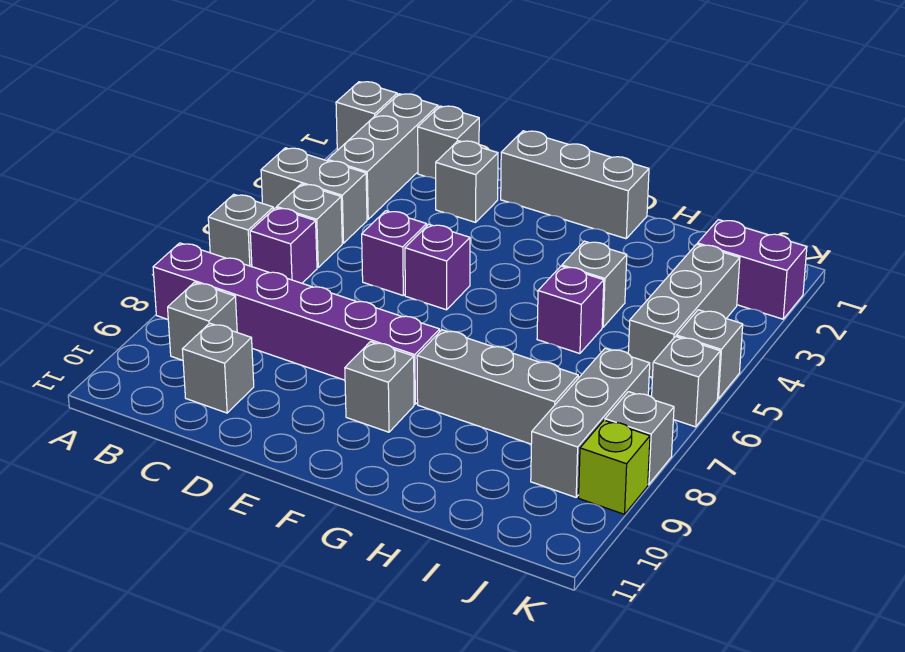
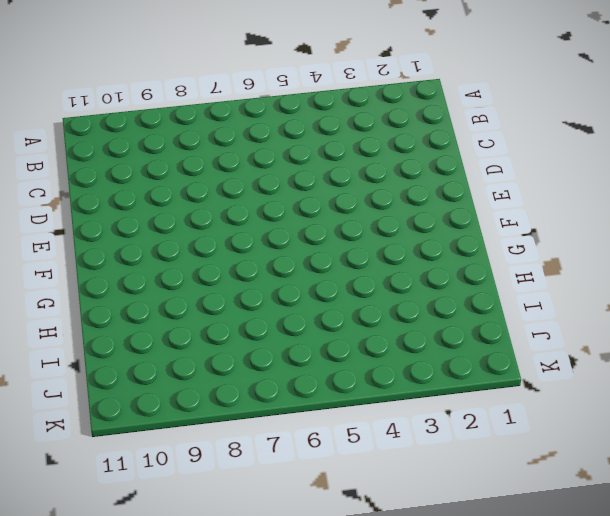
none -> grey 1x1 brick [336,82,397,150]
none -> grey 1x2 brick [261,148,367,243]
none -> grey 1x1 brick [208,194,273,267]

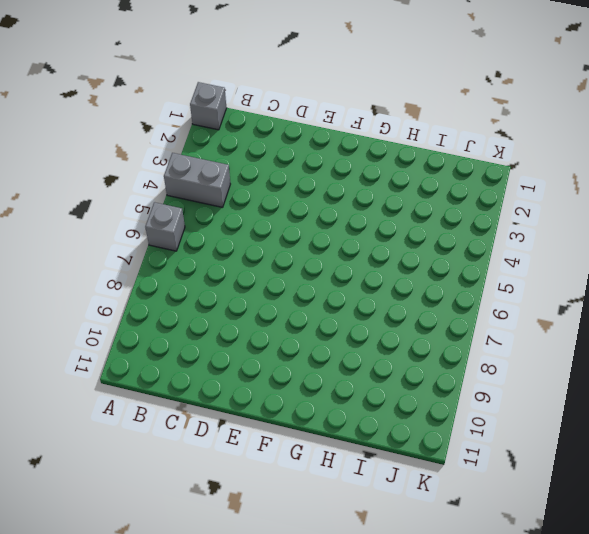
none -> purple 1x6 brick [153,243,440,404]
none -> grey 1x3 brick [328,94,438,219]
none -> grey 1x1 brick [277,184,342,267]

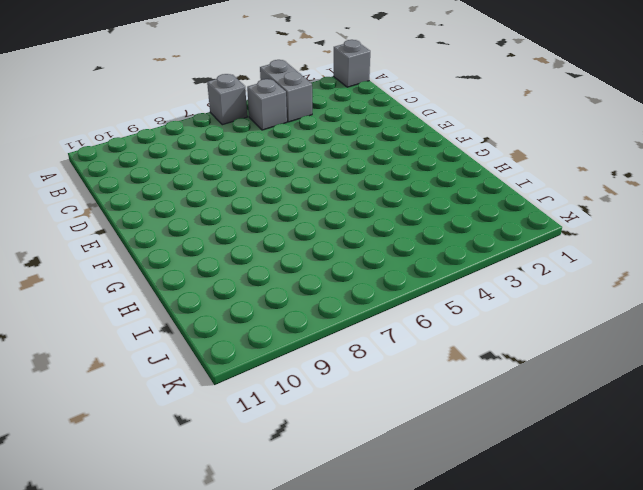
none -> purple 1x6 brick [153,243,440,404]
none -> grey 1x3 brick [328,94,438,219]
none -> purple 1x1 brick [250,208,317,283]

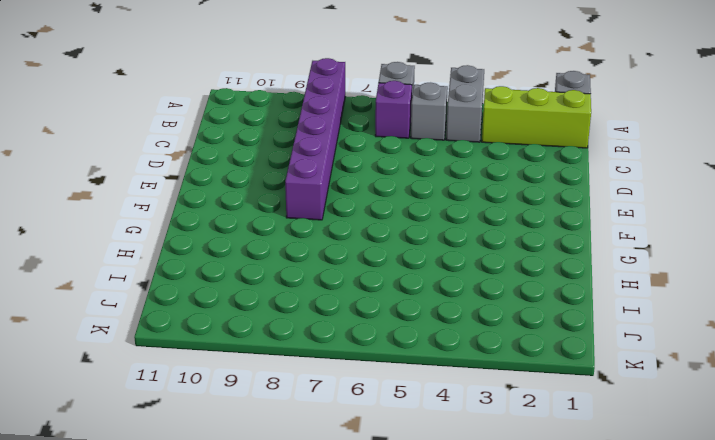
lime 1x3 brick [482,86,591,148] -> grey 1x3 brick [328,94,438,219]
none -> grey 1x1 brick [168,282,237,360]
none -> grey 1x1 brick [418,106,479,179]
none -> grey 1x1 brick [182,323,254,413]

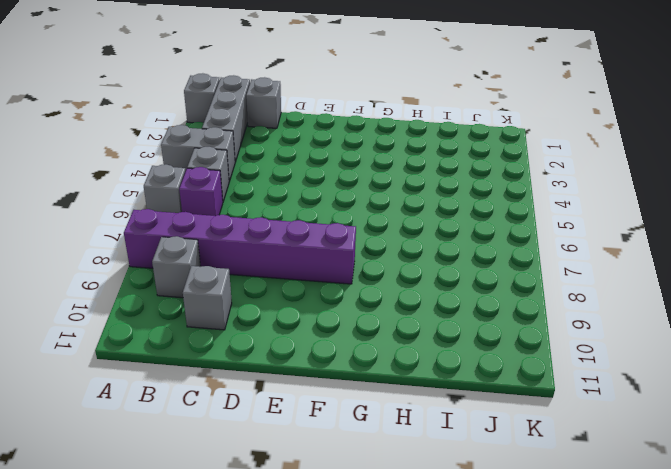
none -> grey 1x1 brick [436,141,498,222]
none -> purple 1x1 brick [362,211,427,295]
none -> grey 1x3 brick [501,131,649,239]

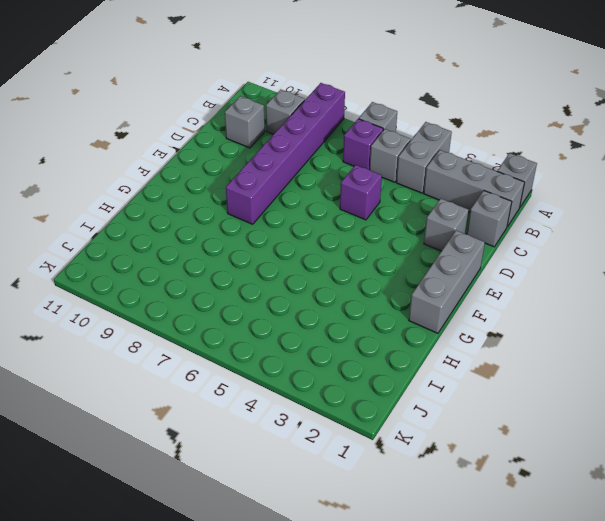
none -> purple 1x1 brick [405,224,470,310]
none -> grey 1x1 brick [345,342,414,432]
none -> grey 1x3 brick [417,330,578,444]

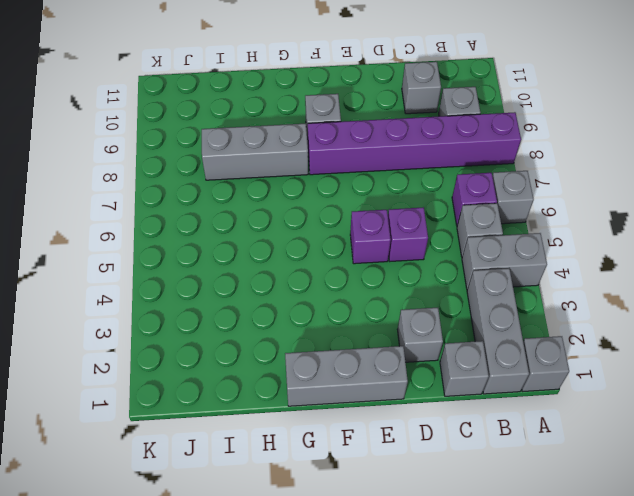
none -> grey 1x1 brick [562,241,627,327]
none -> purple 1x1 brick [537,266,604,354]
none -> purple 1x2 brick [698,220,807,319]

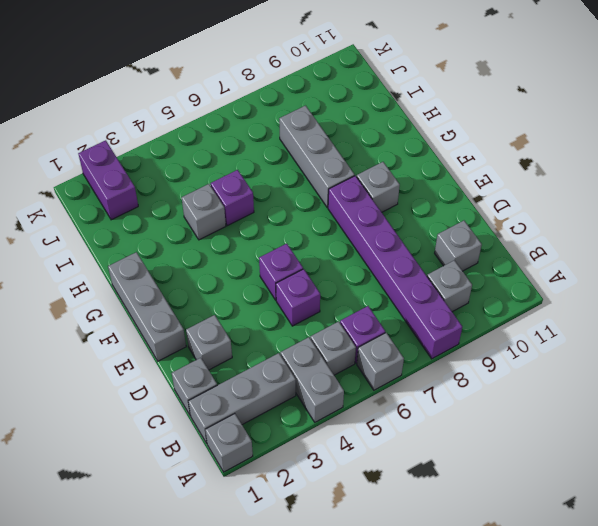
none -> grey 1x3 brick [628,244,740,377]
none -> grey 1x3 brick [531,348,650,497]
none -> grey 1x1 brick [676,310,743,399]

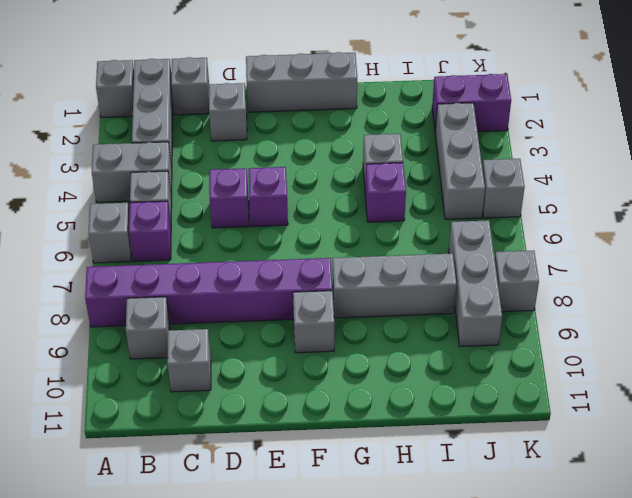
none -> grey 1x1 brick [652,336,720,427]
none -> lime 1x1 brick [579,420,650,514]

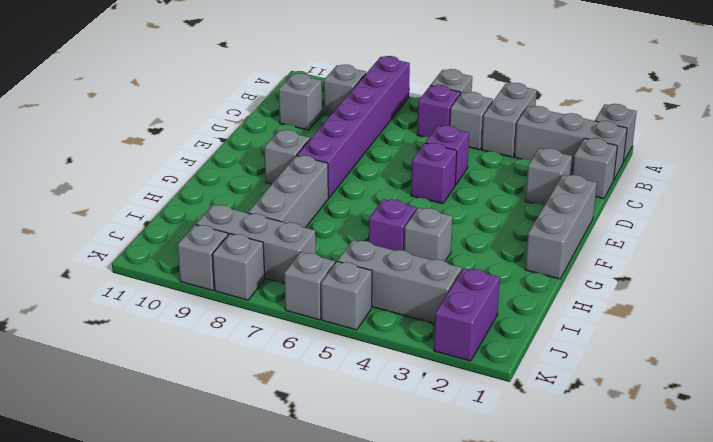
grey 1x1 brick [177,225,228,291] -> lime 1x1 brick [579,420,650,514]

